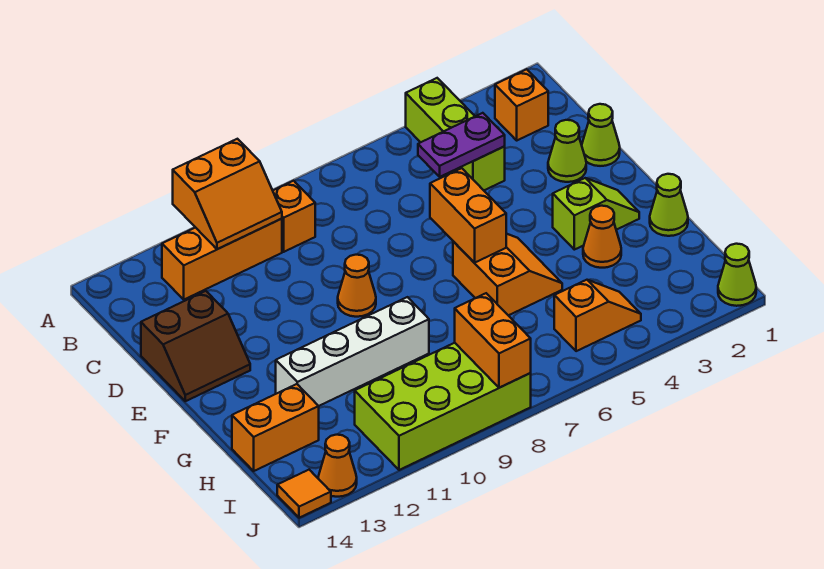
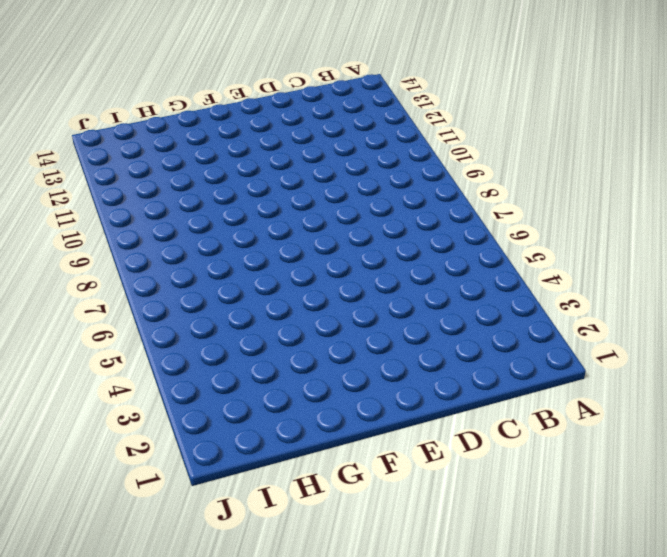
none -> lime 1x3 brick [406,78,505,190]
none -> orange 1x1 brick [495,69,548,140]
none -> orange 1x1 brick [273,181,315,252]

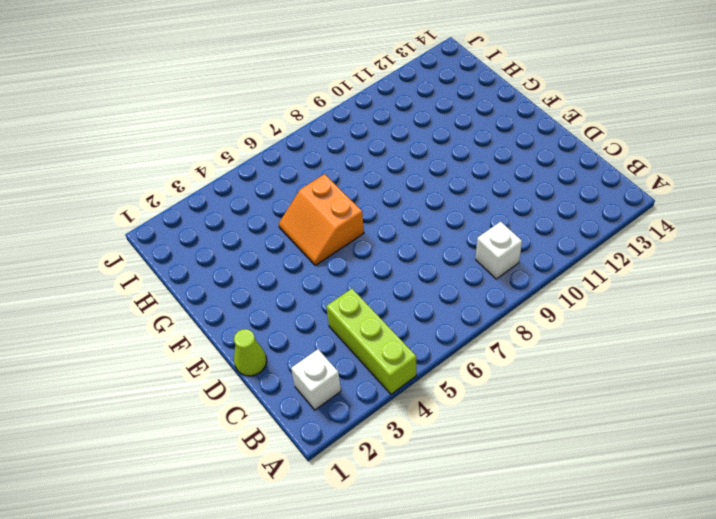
white 1x1 brick [291,349,341,410] -> orange 1x1 brick [495,69,548,140]
white 1x1 brick [476,222,522,279] -> orange 1x1 brick [273,181,315,252]
none -> orange 1x3 brick [162,219,282,299]
none -> lime 1x1 cone [548,120,586,182]
none -> brown 2x2 slope [141,291,250,401]

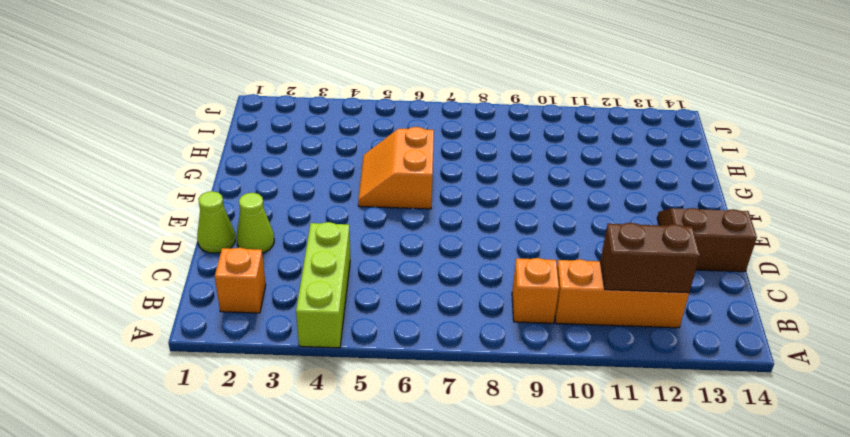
brown 1x2 brick [600,223,700,293] -> orange 2x2 slope [173,139,282,249]
none -> orange 1x1 cone [338,255,376,317]
none -> lime 1x2 slope [553,178,639,250]
none -> lime 1x1 cone [650,174,688,236]

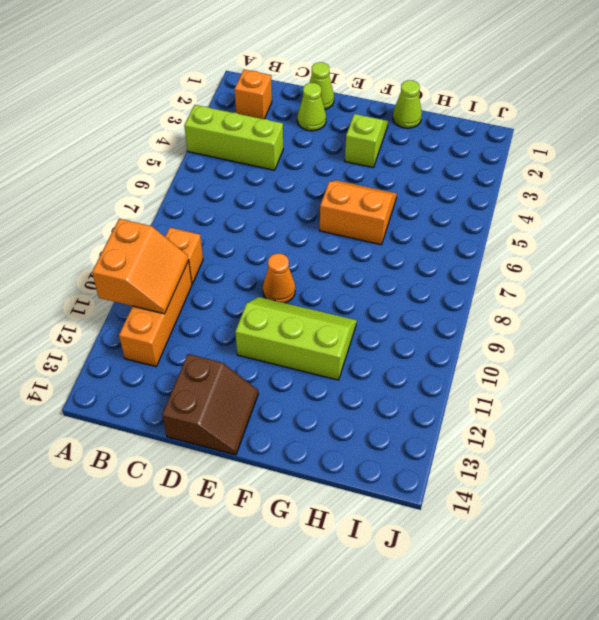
lime 2x3 slope [235,297,357,380] -> white 1x4 brick [276,297,429,406]
none -> orange 1x1 cone [583,206,621,268]
none -> orange 1x2 brick [232,384,319,471]
none -> orange 1x2 slope [554,280,641,351]

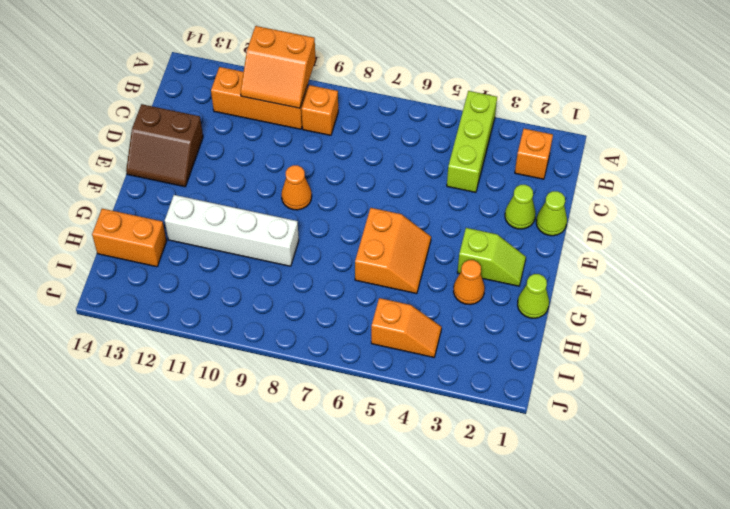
none -> lime 2x4 brick [355,343,531,470]
none -> lime 1x1 cone [718,244,756,306]
none -> orange 1x1 cone [318,435,357,497]

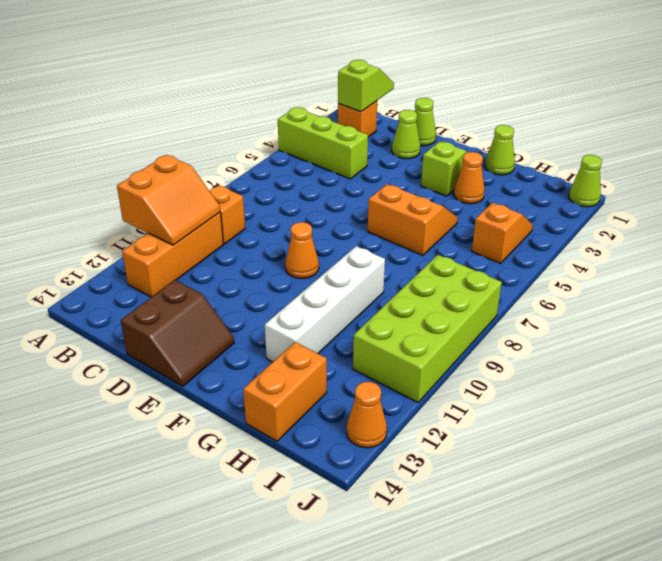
lime 1x2 slope [338,60,394,112] -> none
none -> orange 1x1 tile [277,470,331,518]
none -> purple 1x2 plate [418,113,505,177]
none -> orange 1x2 brick [430,168,506,263]

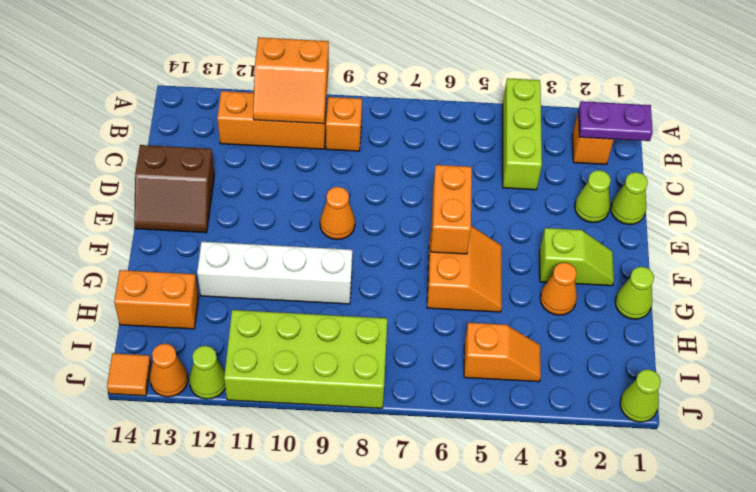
purple 1x2 plate [578,101,653,141] -> purple 1x2 plate moved to [418,113,505,177]
lime 1x1 cone [189,346,225,399] -> none
none -> orange 1x2 brick [455,293,531,388]

